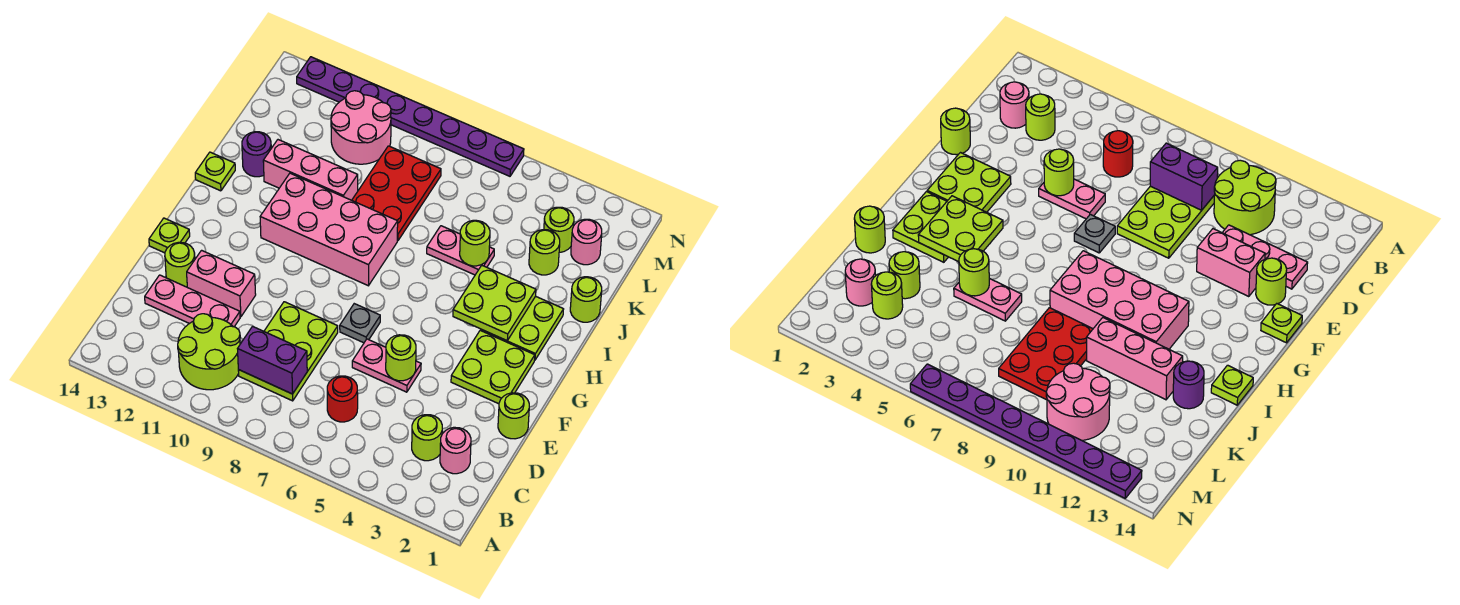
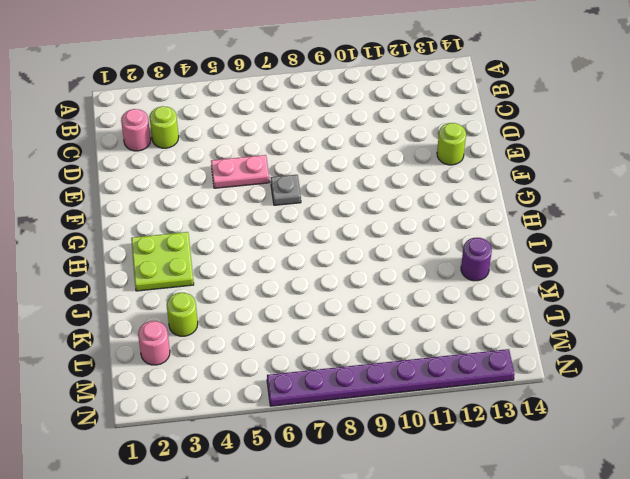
none -> lime 2x2 round brick [178,314,240,390]
none -> red 1x1 round brick [327,376,358,422]
none -> lime 2x3 plate [238,302,338,401]
none -> pink 1x3 plate [145,275,240,327]

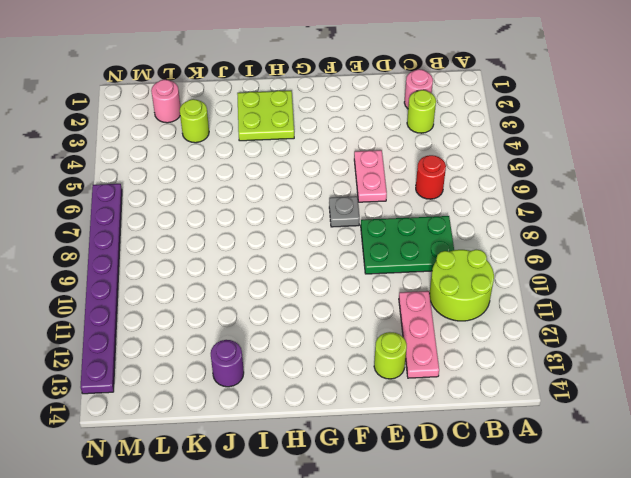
green 2x3 plate [361,216,454,274] -> lime 2x3 plate [238,302,338,401]
none -> lime 1x1 round brick [498,393,529,439]
none -> pink 1x2 brick [187,250,256,317]
none -> lime 2x2 plate [451,330,535,404]
none -> lime 1x1 plate [149,218,190,253]

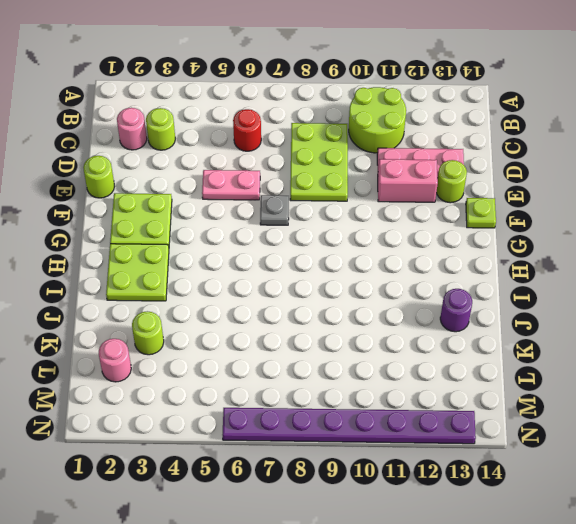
none -> pink 2x4 brick [260,173,398,286]
none -> lime 1x1 plate [195,152,235,191]
none -> lime 1x1 round brick [570,277,602,322]
none -> pink 1x2 plate [427,226,494,275]

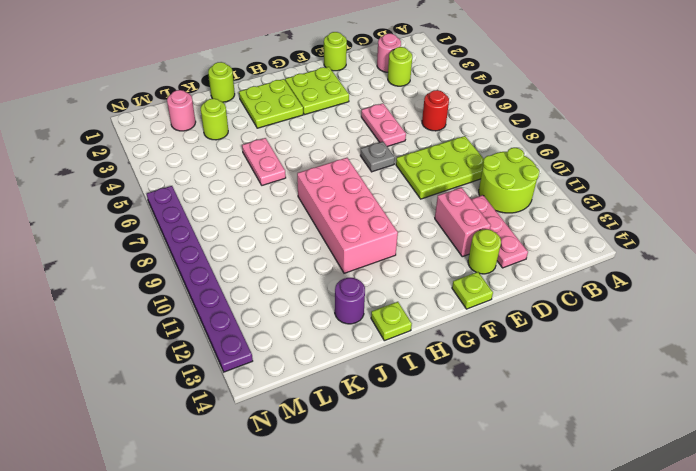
none -> red 2x3 plate [352,146,441,241]
none -> pink 1x3 brick [263,140,358,200]
none -> lime 1x1 round brick [544,207,574,252]
none -> pink 2x2 round brick [331,91,391,164]

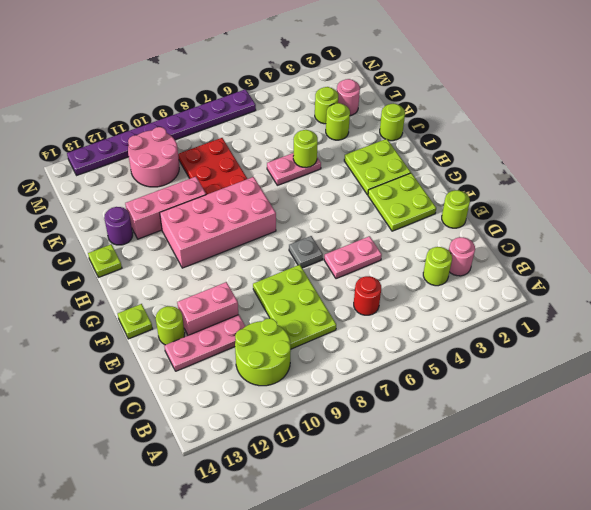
none -> purple 1x2 brick [238,326,307,394]
none -> lime 1x1 round brick [386,335,416,381]
none -> lime 2x2 plate [453,266,536,341]

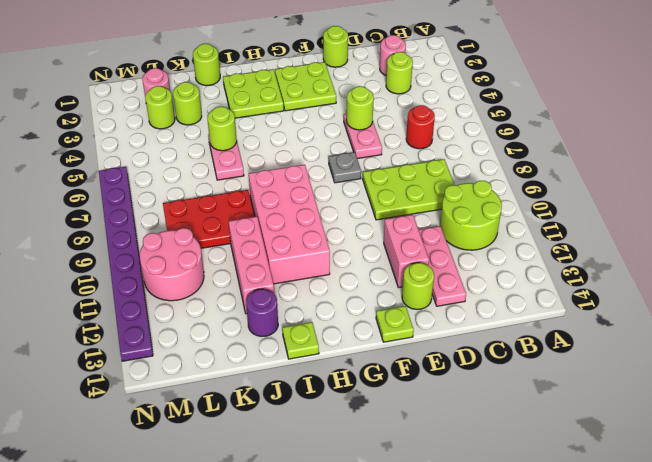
none -> purple 1x2 brick [238,326,307,394]
none -> lime 2x2 plate [453,266,536,341]

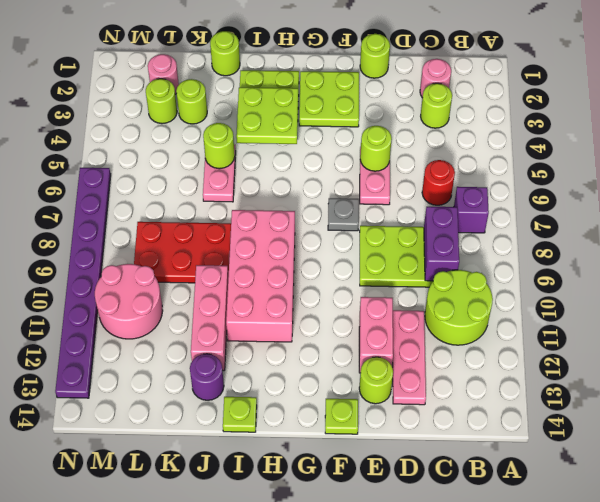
purple 1x1 brick [454,187,489,233] -> none

